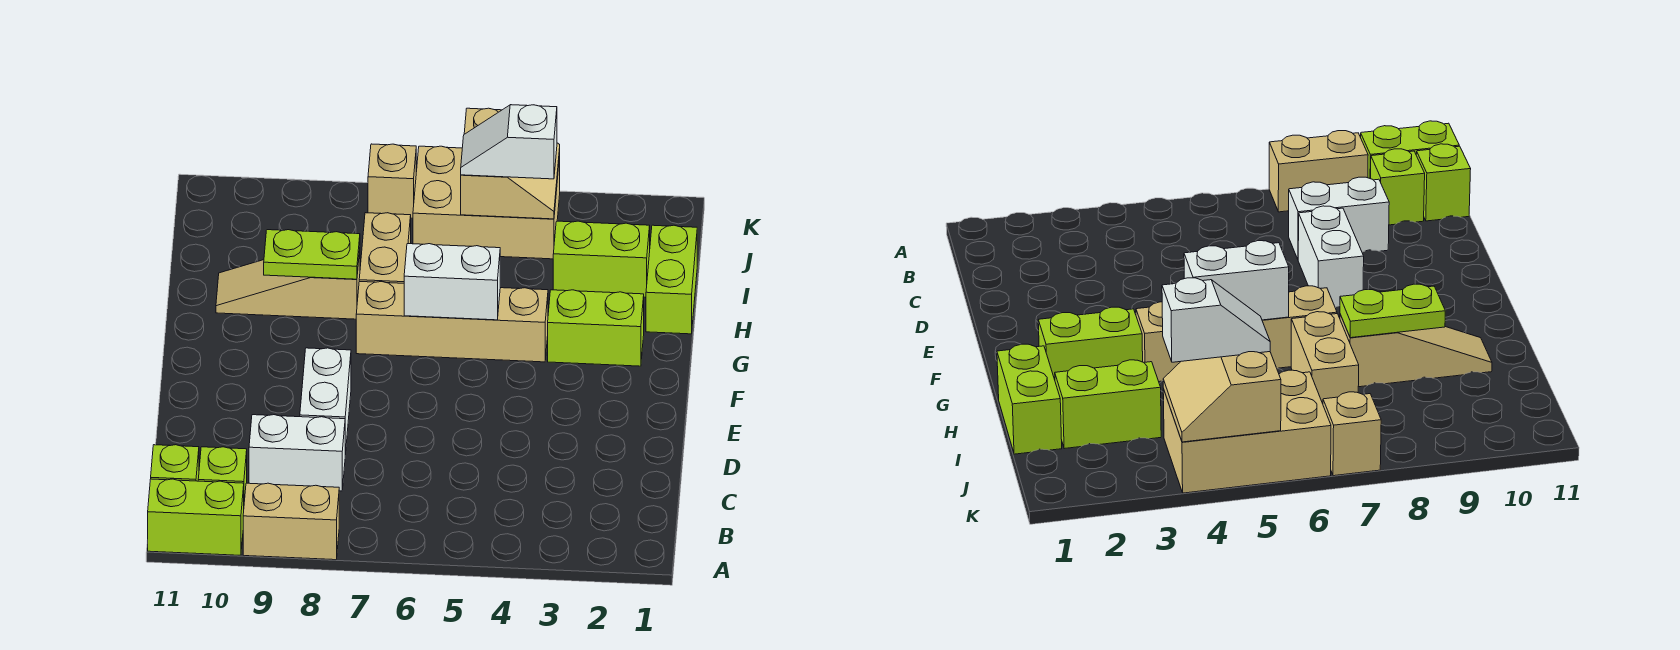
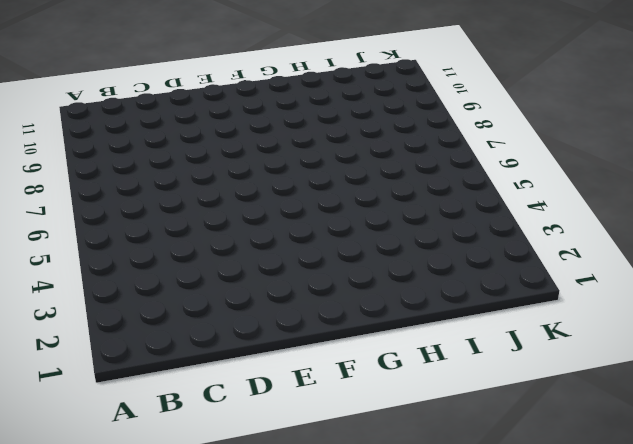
none -> tan 1x2 brick [243,483,339,560]
none -> lime 1x2 brick [148,479,244,555]
none -> lime 1x1 brick [198,447,247,502]

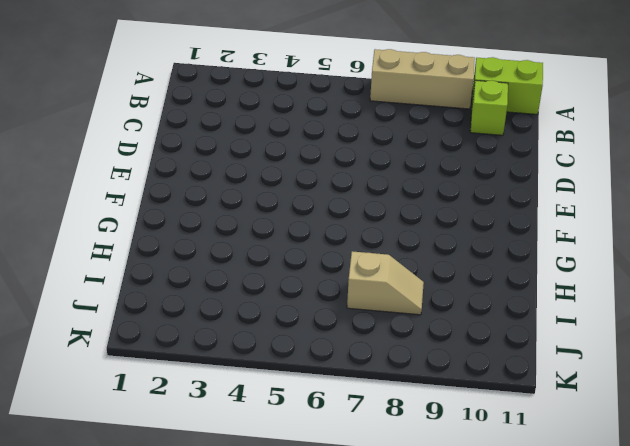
tan 1x3 brick [370,49,475,109] -> tan 1x2 brick [243,483,339,560]
tan 1x2 slope [347,251,424,315] -> tan 1x2 brick [359,213,411,283]
none -> lime 1x1 brick [151,445,199,481]
none -> white 1x2 brick [249,415,345,491]
none -> white 1x2 brick [300,348,351,455]

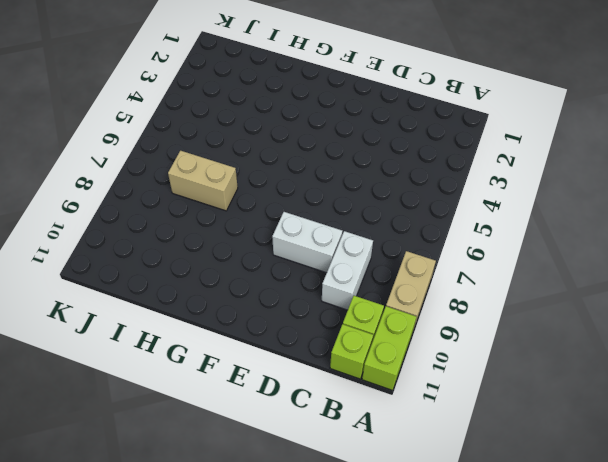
none -> lime 1x2 brick [548,290,644,366]
none -> tan 1x4 brick [356,281,548,362]
none -> lime 1x2 brick [646,225,697,334]

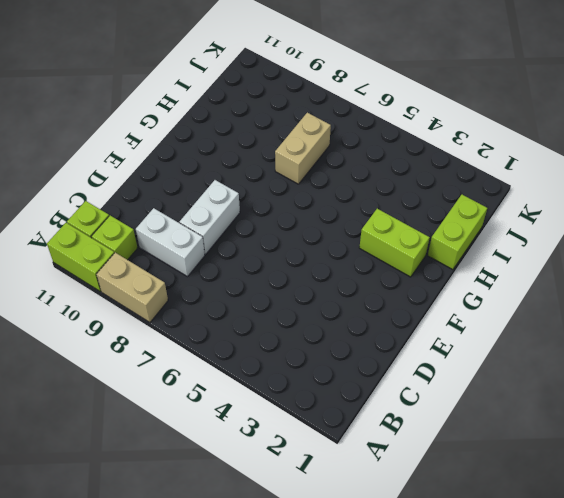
none -> tan 1x4 brick [356,281,548,362]
none -> tan 1x3 slope [216,251,360,319]
none -> lime 1x2 brick [553,221,650,298]

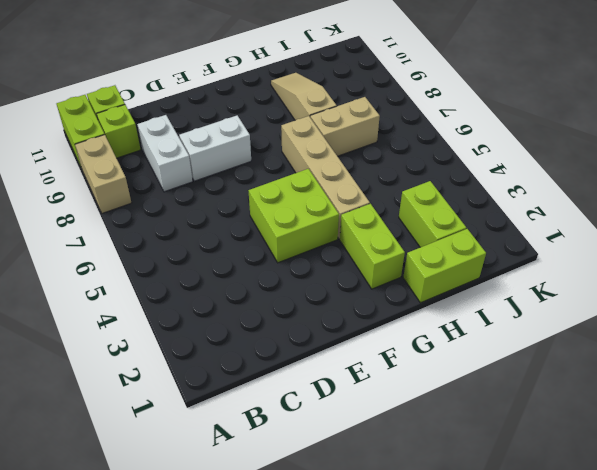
lime 2x2 brick [249,169,339,263] -> none
none -> tan 2x3 brick [413,146,560,259]
none -> tan 1x1 brick [368,144,416,218]
none -> white 1x2 brick [404,244,500,320]

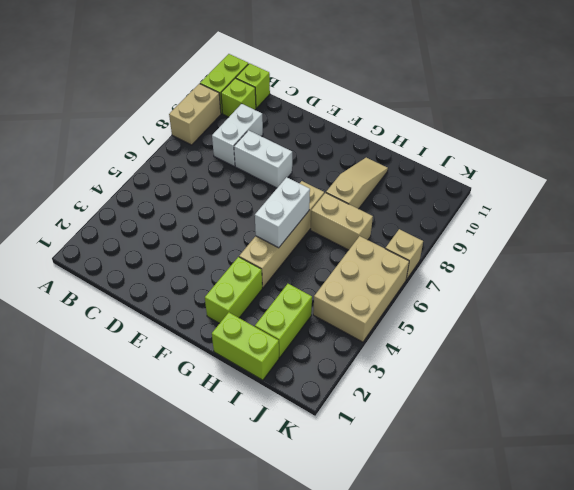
none -> lime 1x2 plate [264,230,360,279]
none -> tan 2x2 slope [461,108,560,219]
none -> white 1x2 slope [461,105,557,179]

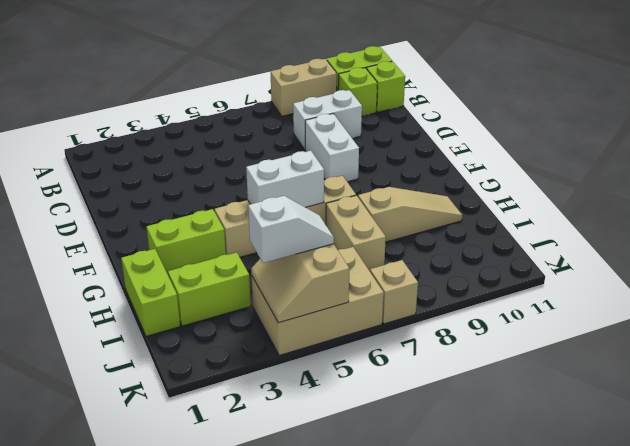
none -> lime 1x2 plate [264,230,360,279]

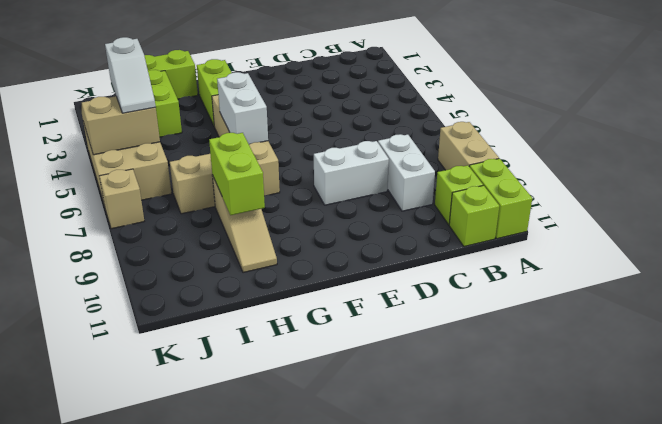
lime 1x2 brick [209,133,265,215] -> lime 1x2 plate [264,230,360,279]

